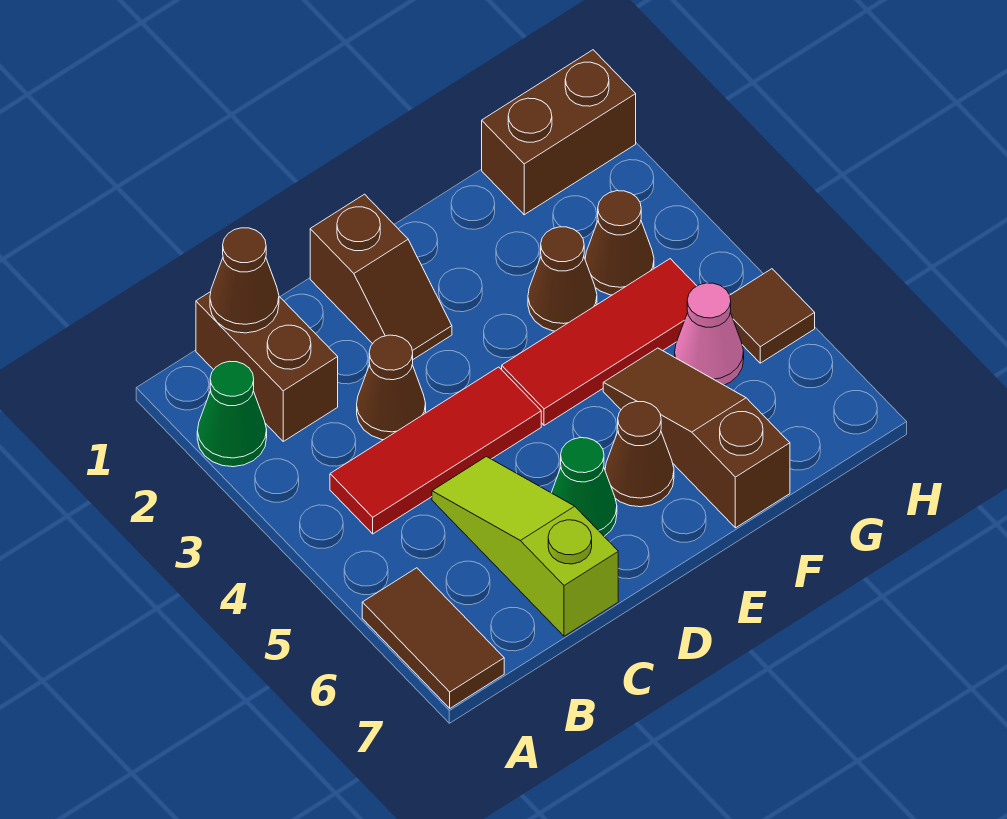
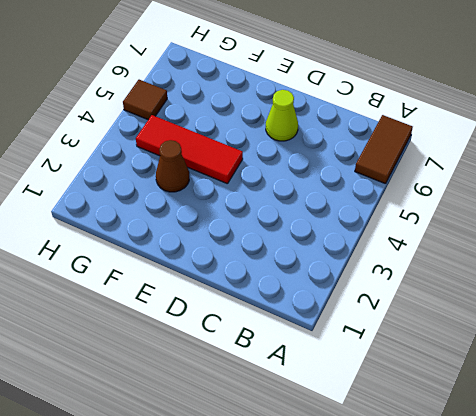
lime 1x1 cone [266,90,298,141] -> green 1x1 cone [551,438,617,536]
none -> green 1x1 cone [197,361,267,467]
none -> brown 1x2 brick [196,292,338,441]
none -> red 1x3 tile [330,367,541,534]

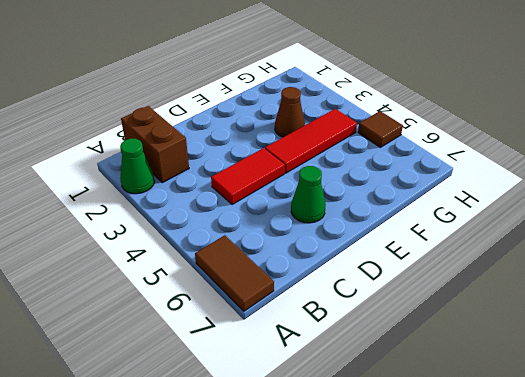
red 1x2 tile [211,148,285,205] -> red 1x3 tile [330,367,541,534]
none -> brown 1x1 cone [357,335,426,440]
none -> lime 1x3 slope [432,457,618,636]
none -> brown 1x2 slope [310,194,452,359]

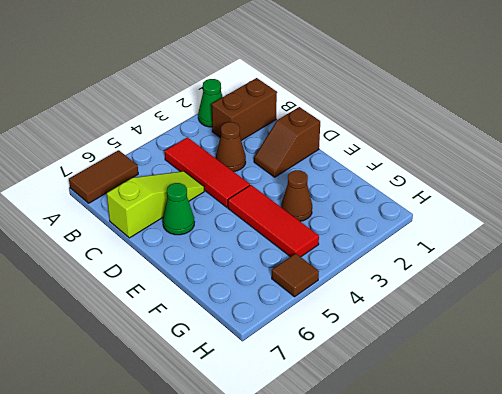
none -> brown 1x1 cone [605,402,674,507]
none -> brown 1x3 slope [603,348,790,528]
none -> brown 1x2 brick [482,50,636,215]

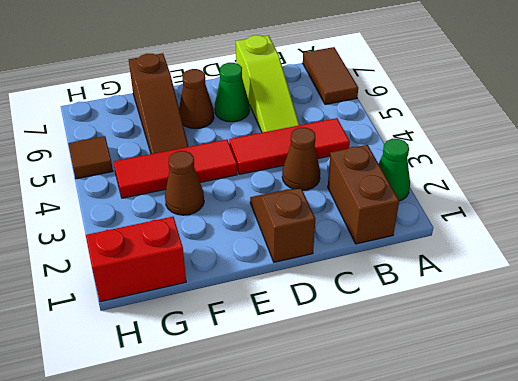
red 1x2 brick [86,217,186,302] -> brown 1x2 brick [482,50,636,215]
none -> brown 1x1 cone [585,191,654,295]
none -> pink 1x1 cone [675,283,744,385]
none -> brown 1x1 cone [210,228,279,333]

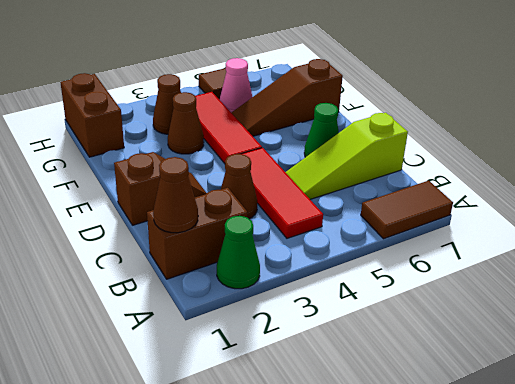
none -> brown 1x1 cone [605,402,674,507]

